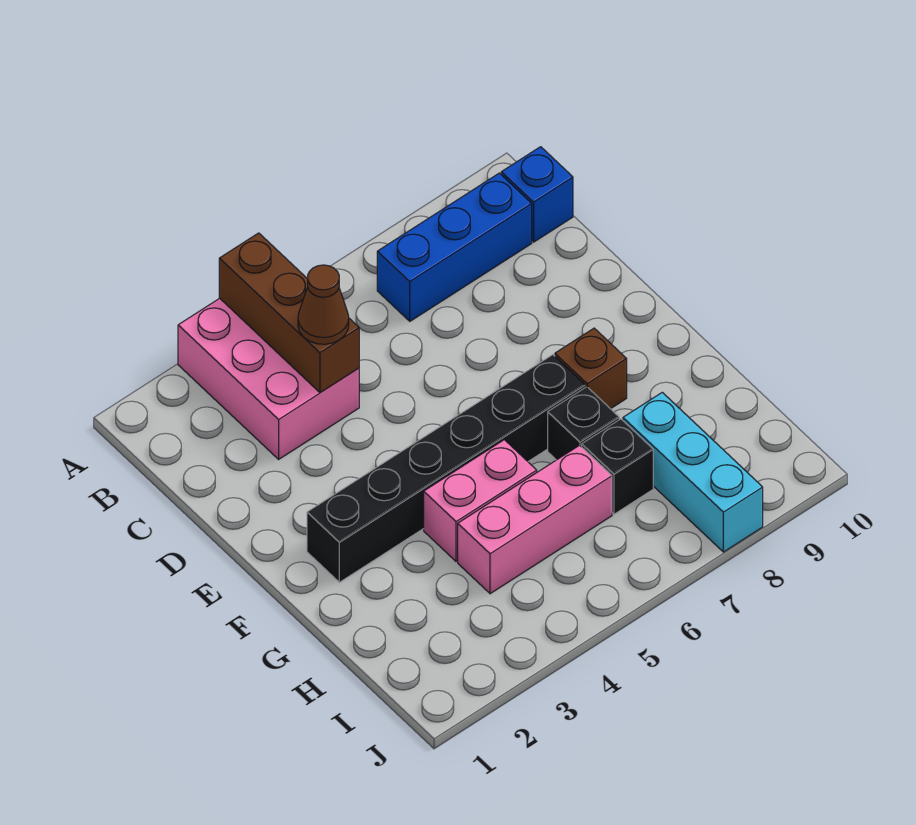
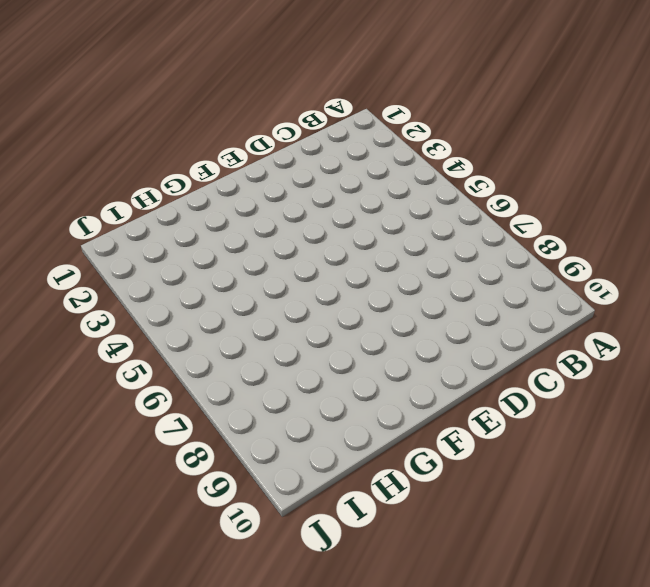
none -> pink 2x3 brick [178,298,359,459]
none -> blue 1x3 brick [377,173,532,321]
none -> blue 1x1 brick [501,147,573,242]

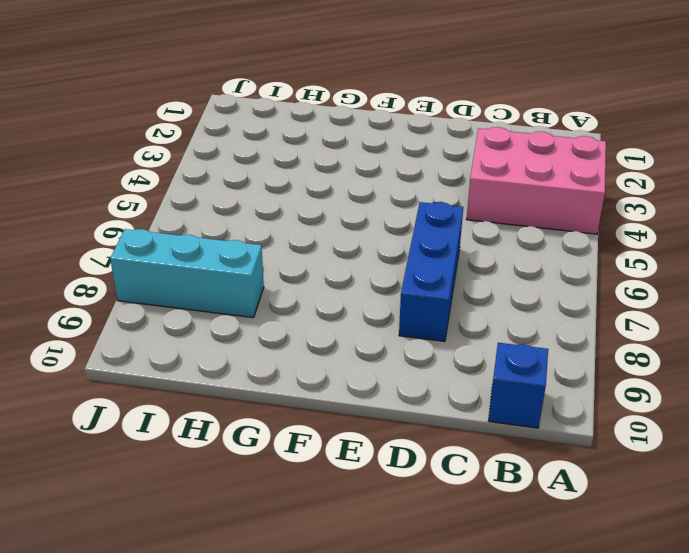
blue 1x3 brick [399,202,463,341] -> blue 1x3 brick moved to [377,173,532,321]
none -> black 1x6 brick [307,355,585,582]
none -> brown 1x1 brick [555,328,627,409]
none -> pink 1x2 brick [424,440,537,561]

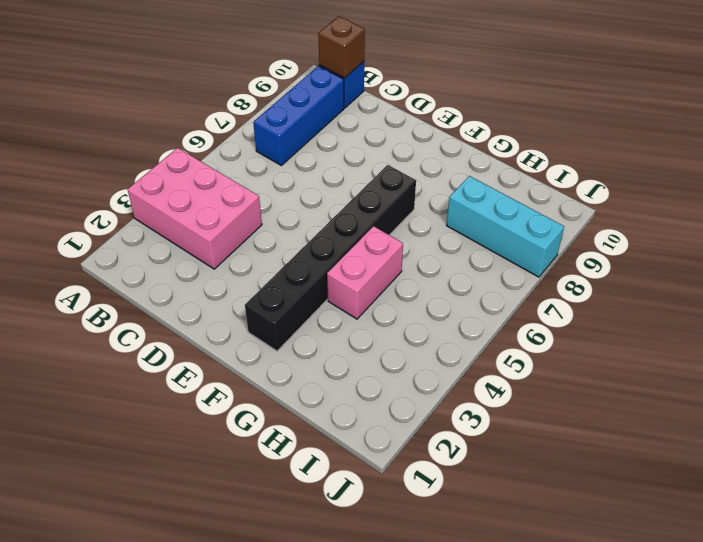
brown 1x1 brick [318,16,365,78] -> brown 1x1 brick moved to [555,328,627,409]
none -> black 1x1 brick [548,387,619,460]
none -> pink 1x3 brick [458,445,612,594]
none -> black 1x1 brick [582,419,653,514]

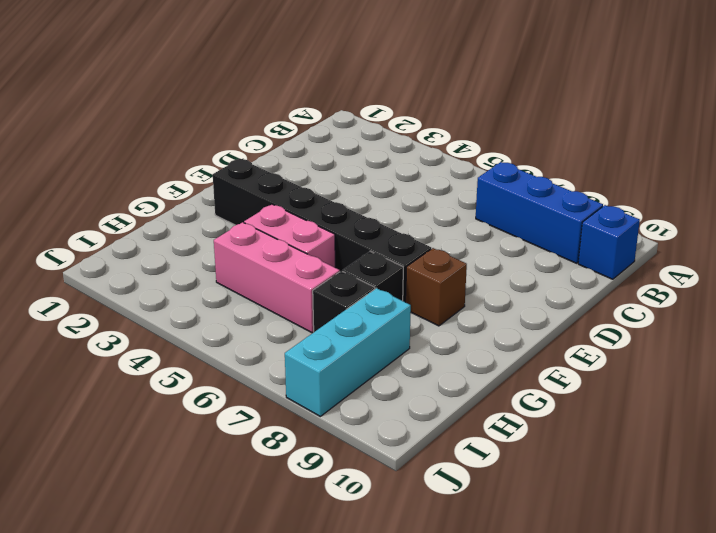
none -> pink 2x3 brick [178,298,359,459]
none -> brown 1x3 brick [219,233,359,392]
none -> brown 1x1 cone [298,265,349,344]

